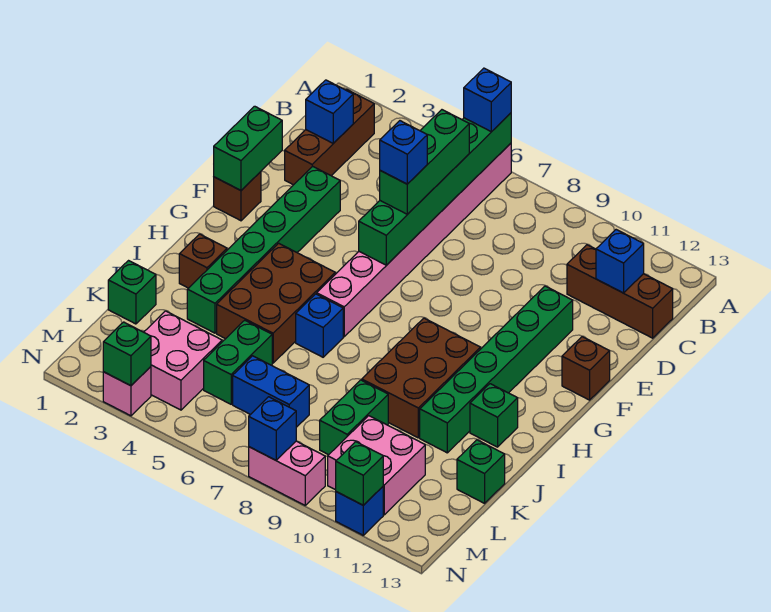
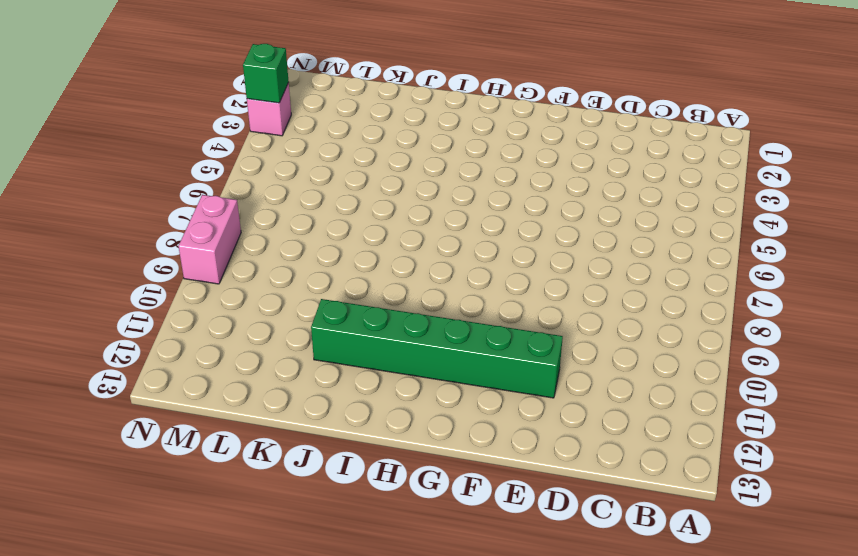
none -> pink 1x8 brick [317,143,511,337]
none -> brown 1x3 brick [285,89,374,185]
none -> brown 1x3 brick [567,245,673,338]
none -> green 1x6 brick [187,166,340,333]

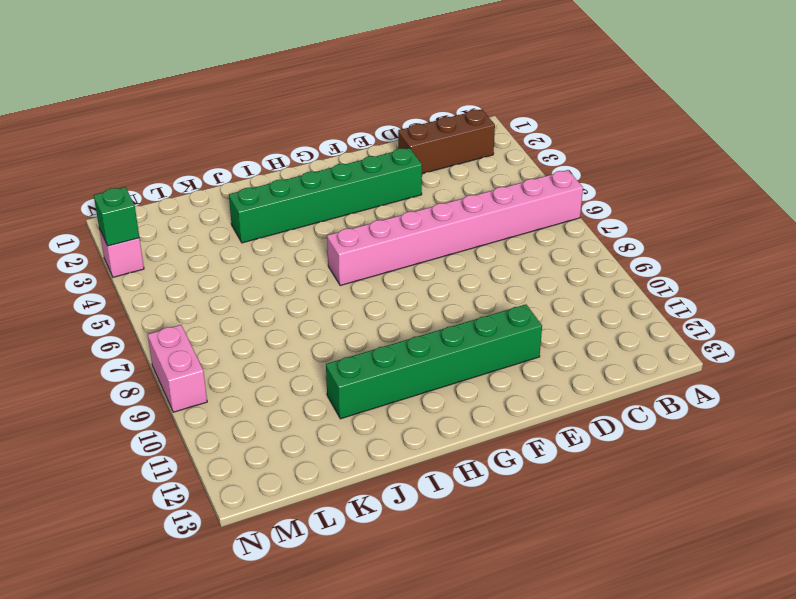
none -> brown 1x3 brick [567,245,673,338]
none -> brown 1x1 brick [214,172,261,221]
none -> brown 1x1 brick [562,337,610,400]
none -> brown 2x3 brick [217,243,335,363]

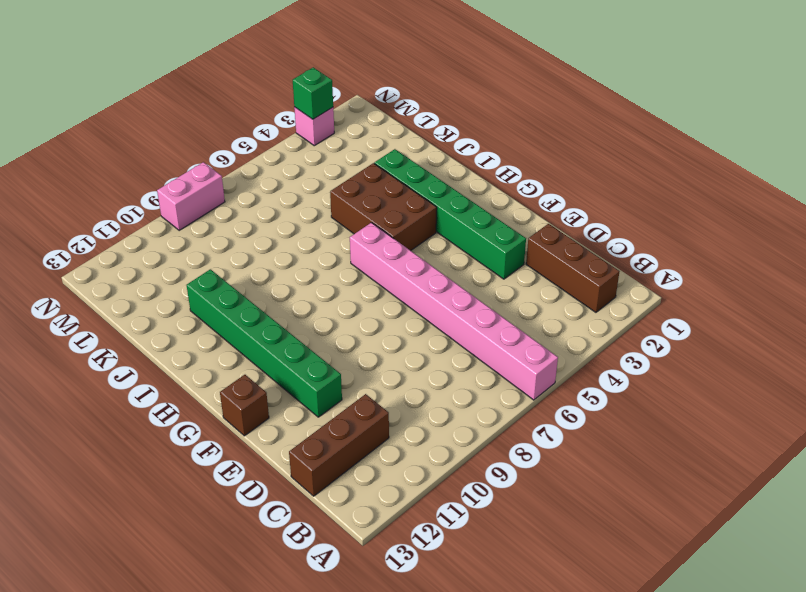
none -> brown 1x1 brick [214,172,261,221]
none -> brown 2x3 brick [362,318,480,438]
none -> brown 1x1 brick [179,234,227,288]
none -> blue 1x1 brick [296,294,343,357]

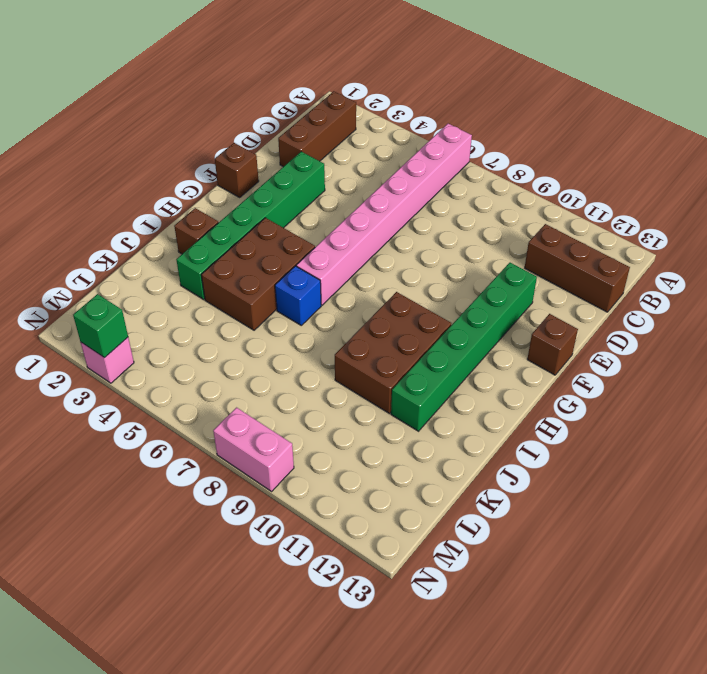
none -> green 1x1 brick [470,384,518,447]
none -> green 1x1 brick [108,261,156,324]
none -> green 1x2 brick [204,320,272,404]
none -> green 1x2 brick [320,380,388,455]

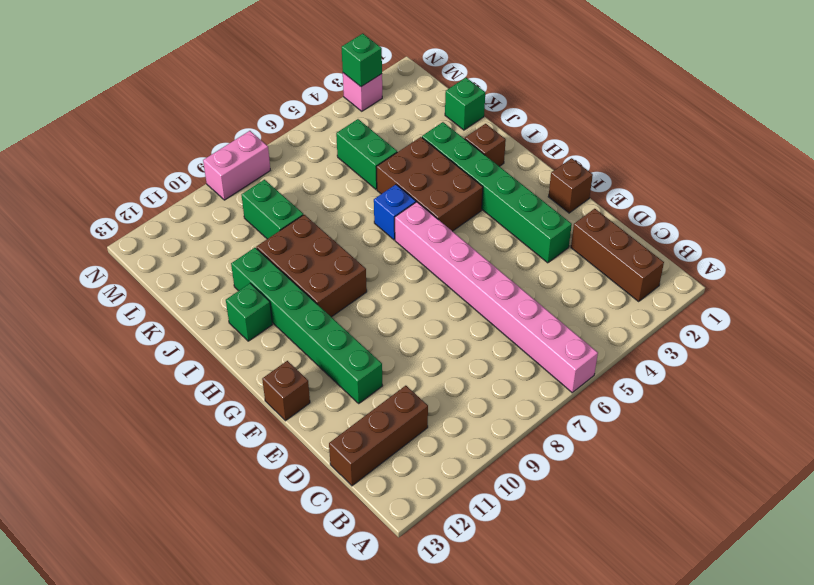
none -> green 1x1 brick [457,440,505,503]
none -> pink 2x2 brick [144,311,222,410]
none -> blue 1x2 brick [233,356,309,427]
none -> pink 2x2 brick [328,416,425,515]

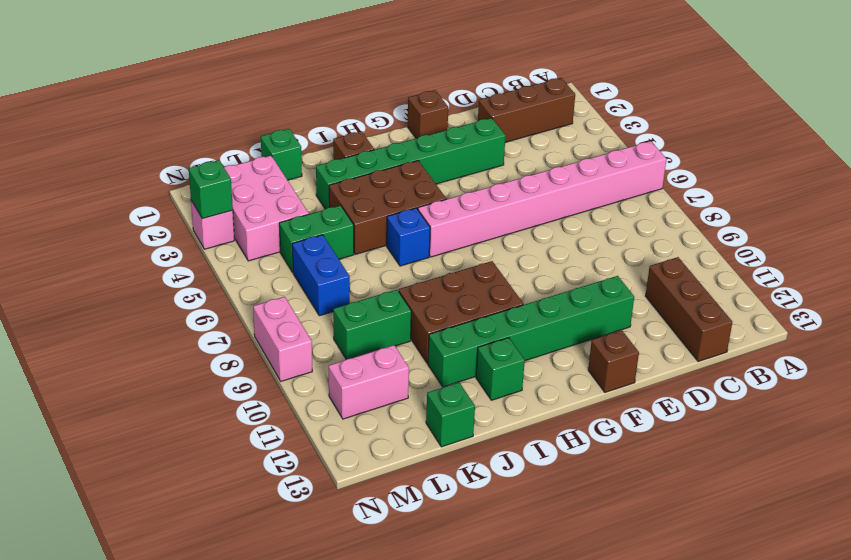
pink 2x3 brick [224,156,309,261] -> pink 2x2 brick [144,311,222,410]
pink 1x2 brick [329,345,409,419] -> pink 2x2 brick [328,416,425,515]
none -> blue 1x1 brick [336,487,383,535]
none -> green 1x6 brick [359,113,511,265]
none -> blue 1x1 brick [306,80,353,143]
none -> blue 1x1 brick [596,230,644,293]

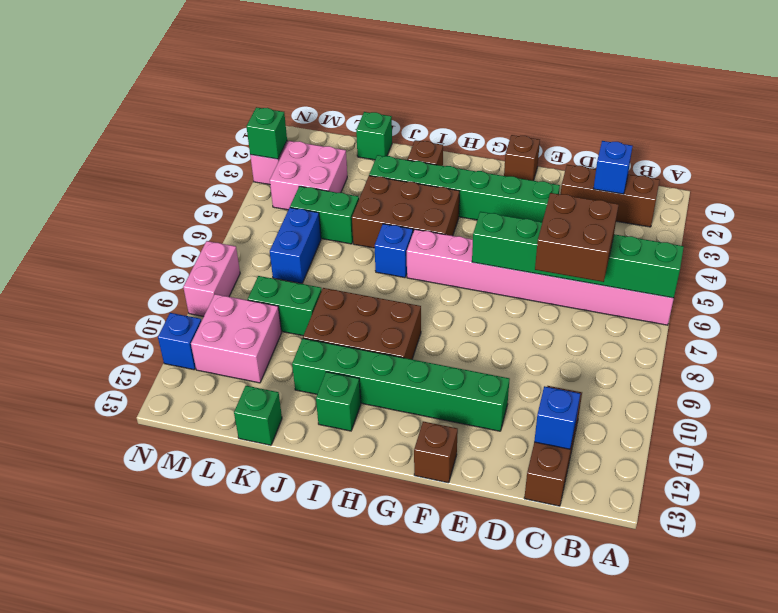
brown 2x2 brick [535,193,619,282] -> green 1x3 brick [380,110,469,214]
none -> green 1x2 brick [214,106,282,190]
none -> blue 1x1 brick [249,397,296,460]
none -> green 1x1 brick [336,442,383,505]
none -> blue 1x1 brick [464,68,511,132]

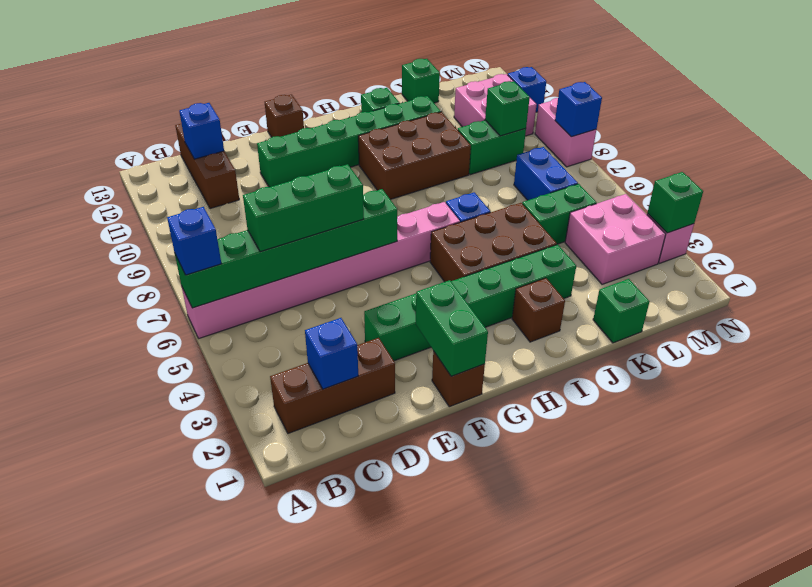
green 1x2 brick [416,280,488,376] -> green 1x2 brick turned to [214,106,282,190]
green 1x1 brick [485,81,530,136] -> green 1x1 brick moved to [336,442,383,505]
none -> blue 1x1 brick [380,121,427,184]

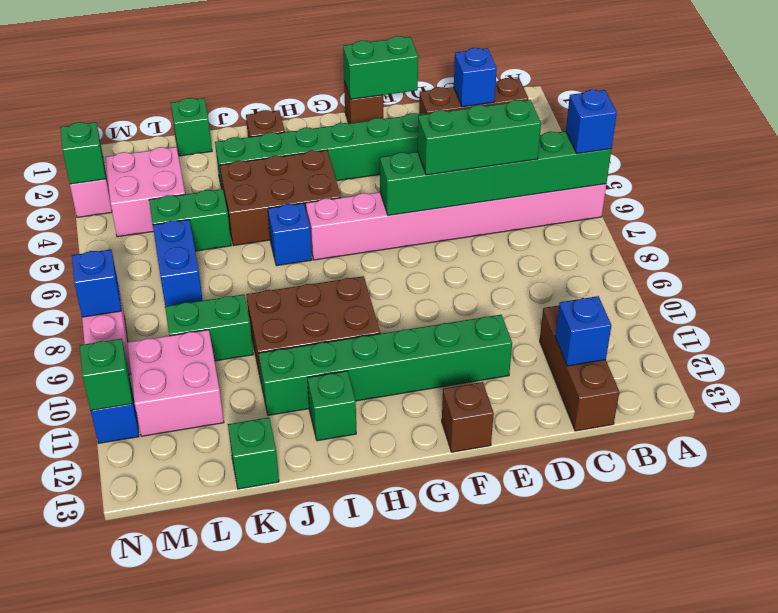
none -> blue 1x1 brick [380,121,427,184]

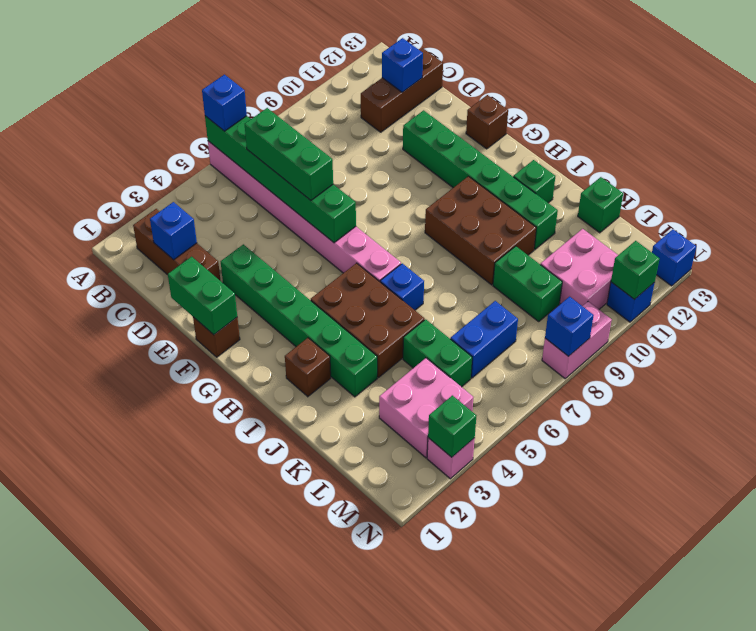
blue 1x1 brick [652,229,696,286] -> blue 1x1 brick moved to [380,121,427,184]
none -> green 1x1 brick [108,261,156,324]

